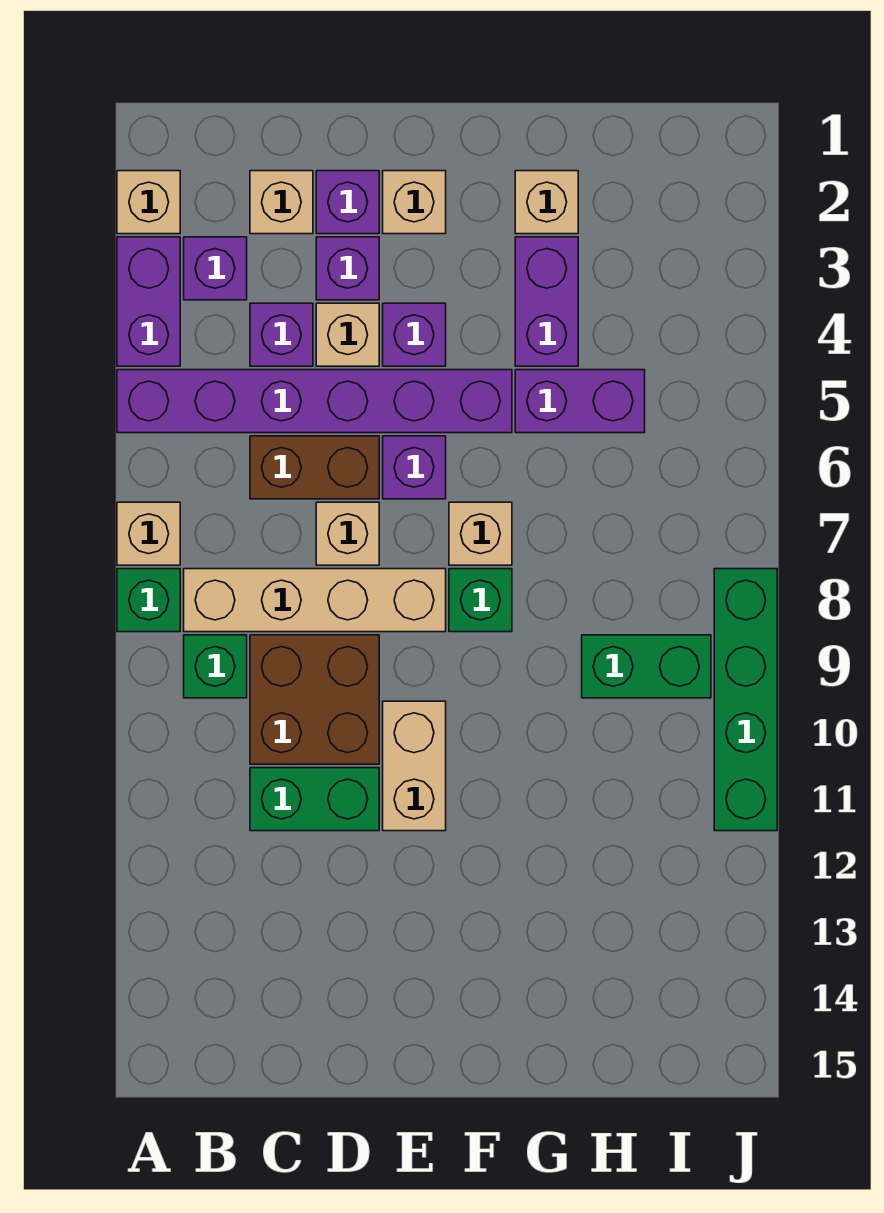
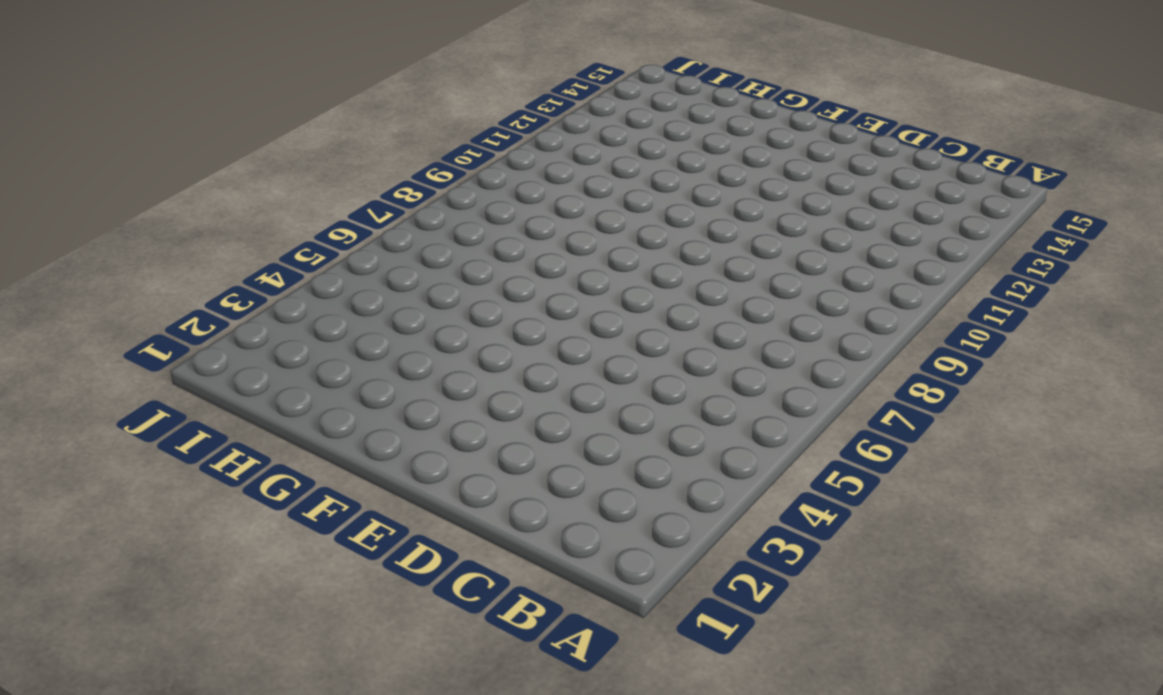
none -> tan 1x1 brick [117,171,180,234]
none -> purple 1x2 brick [117,237,180,366]
none -> purple 1x6 brick [117,370,512,433]

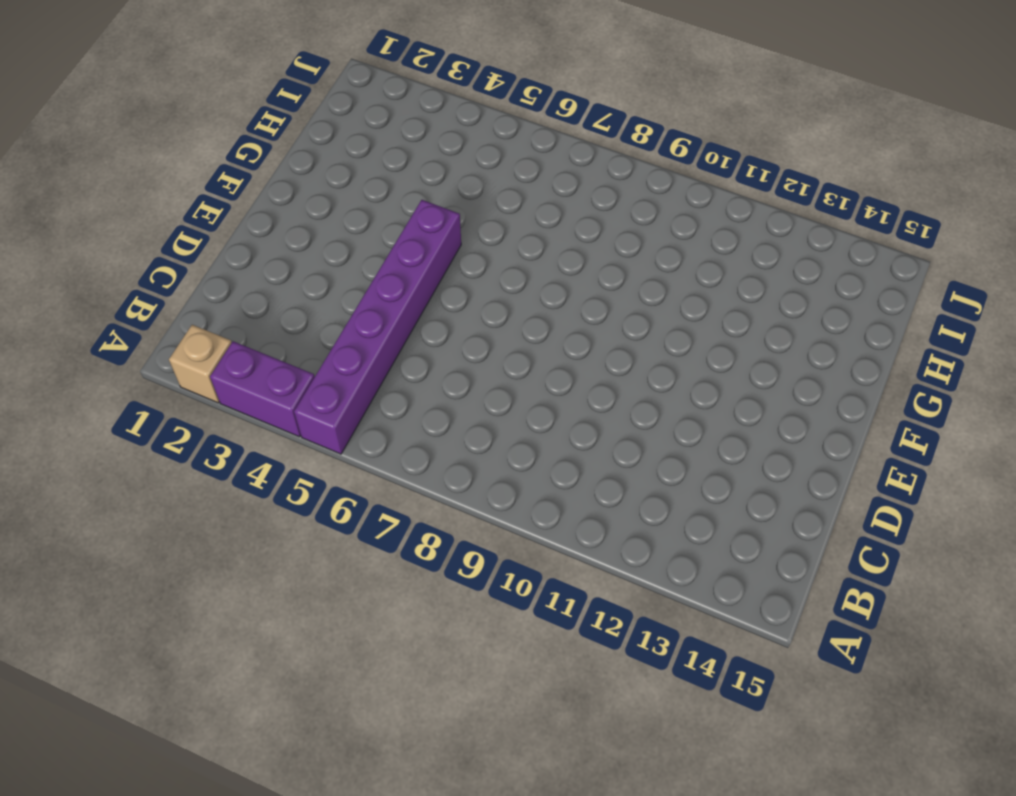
none -> tan 1x1 brick [117,502,180,565]
none -> green 1x1 brick [117,569,180,632]
none -> purple 1x1 brick [184,237,247,300]

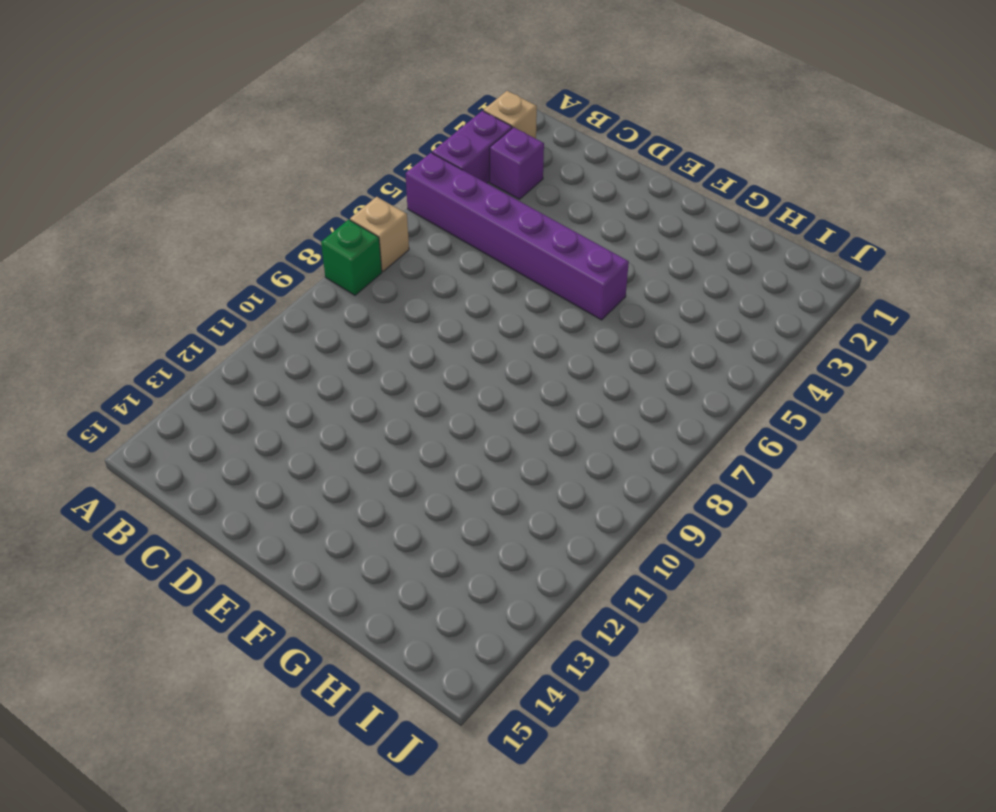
none -> tan 1x4 brick [184,569,446,632]
none -> green 1x1 brick [184,635,247,698]
none -> tan 1x1 brick [250,171,313,234]

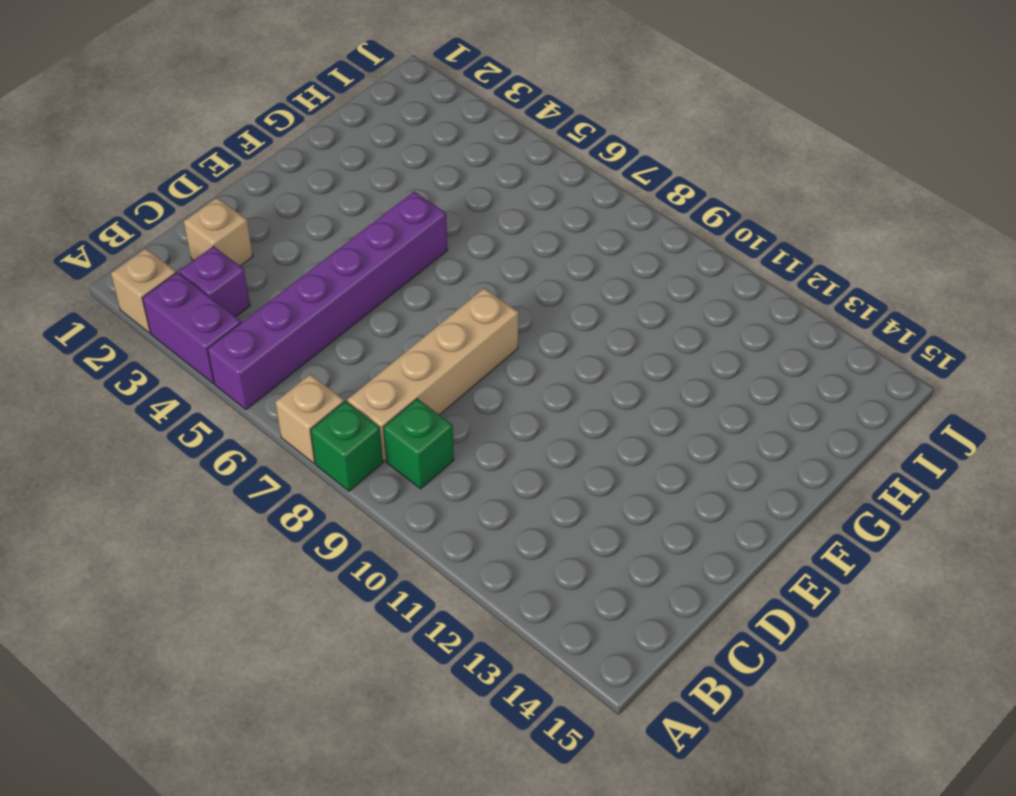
none -> purple 1x1 brick [250,303,313,366]
none -> brown 1x2 brick [250,436,379,499]
none -> brown 2x2 brick [250,635,379,764]

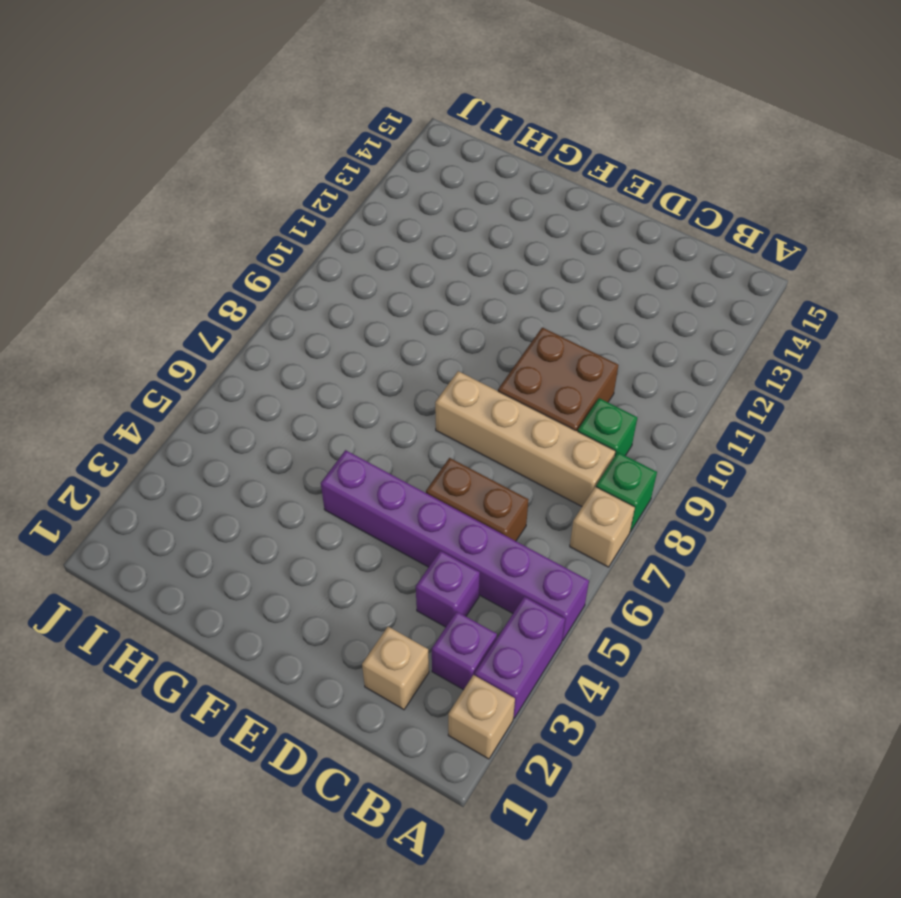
none -> green 1x2 brick [250,768,379,831]
none -> purple 1x1 brick [316,171,379,234]
none -> purple 1x1 brick [316,237,379,300]

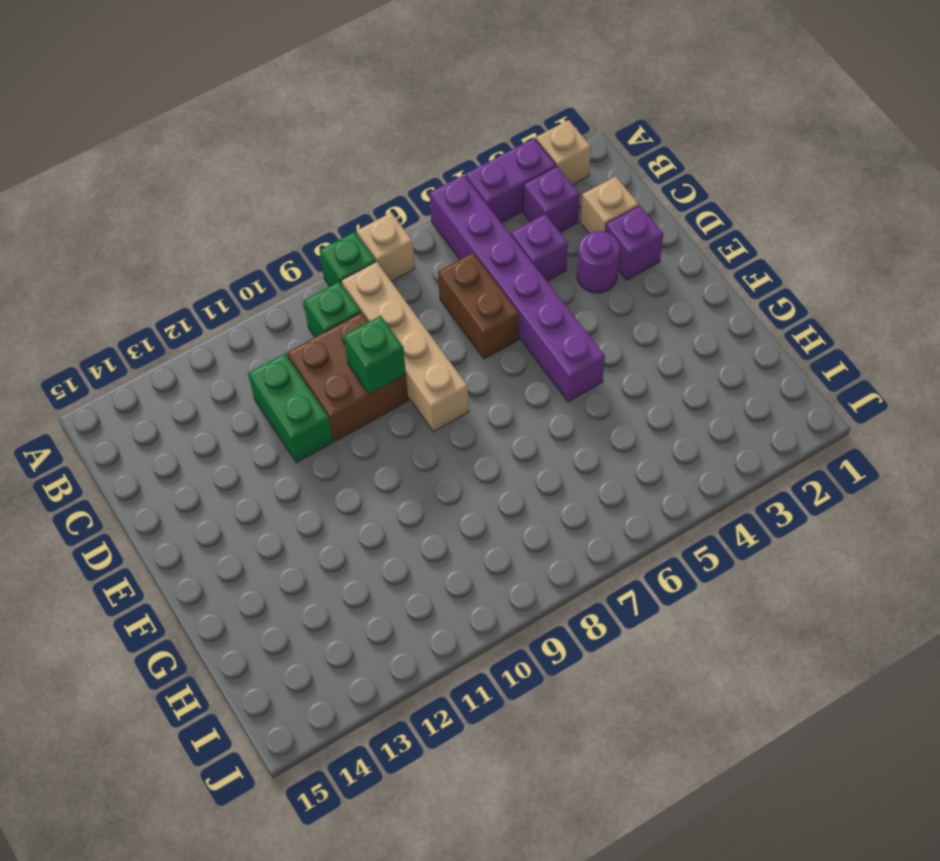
purple 1x1 round brick [577,231,620,293] -> purple 1x1 brick [316,237,379,300]
green 1x1 brick [344,316,406,394] -> green 1x1 brick moved to [449,569,512,632]
none -> tan 1x1 brick [316,303,379,366]
none -> tan 1x1 brick [316,502,379,565]
none -> tan 1x1 brick [383,171,446,234]

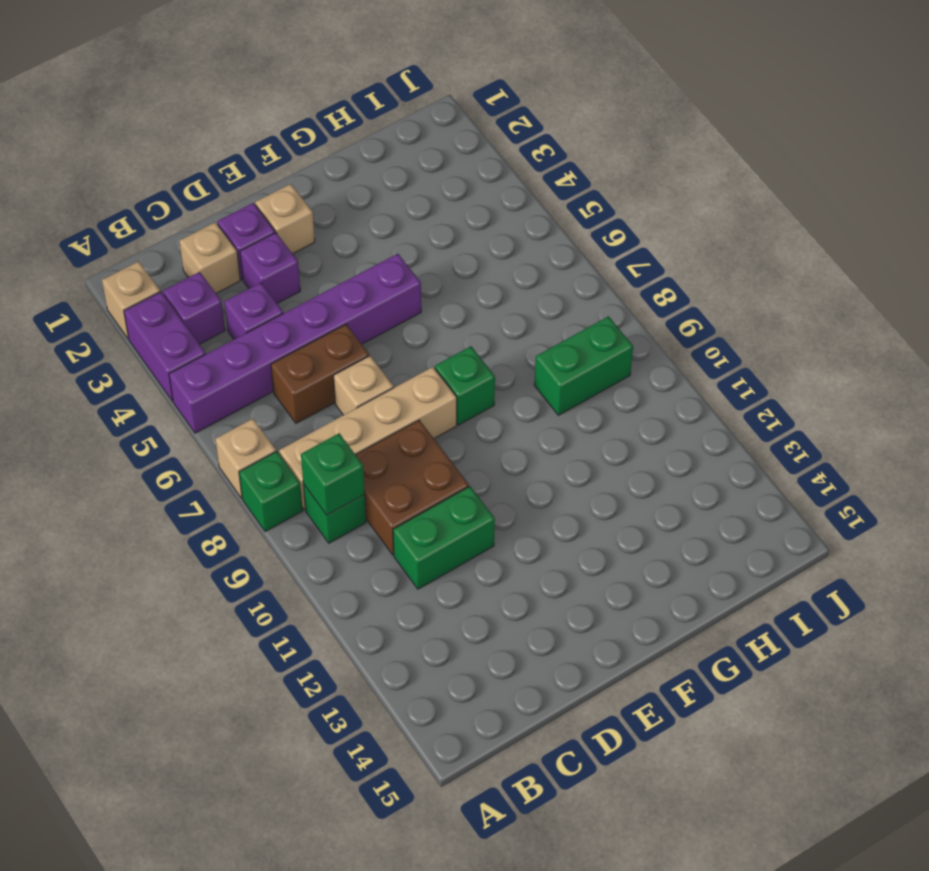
green 1x1 brick [301,433,365,515] -> none
none -> tan 1x1 brick [316,303,379,366]
none -> purple 1x1 brick [383,303,446,366]
none -> purple 1x1 brick [383,436,446,499]

